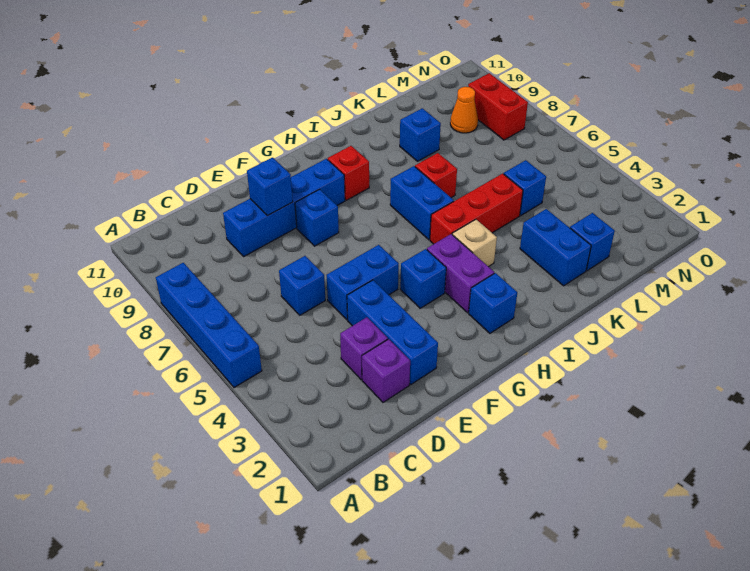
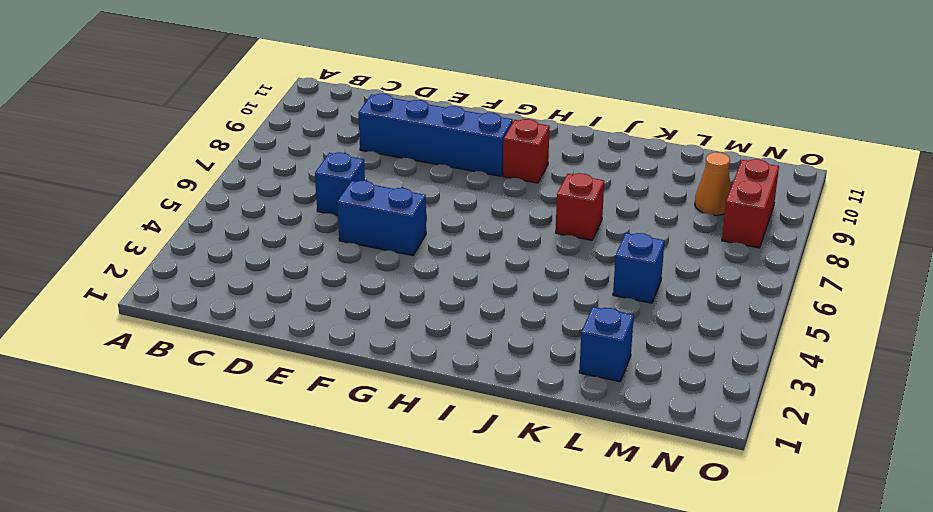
none -> blue 1x4 brick [156,263,262,388]
none -> purple 1x1 brick [362,339,410,402]
none -> purple 1x1 brick [340,317,388,380]

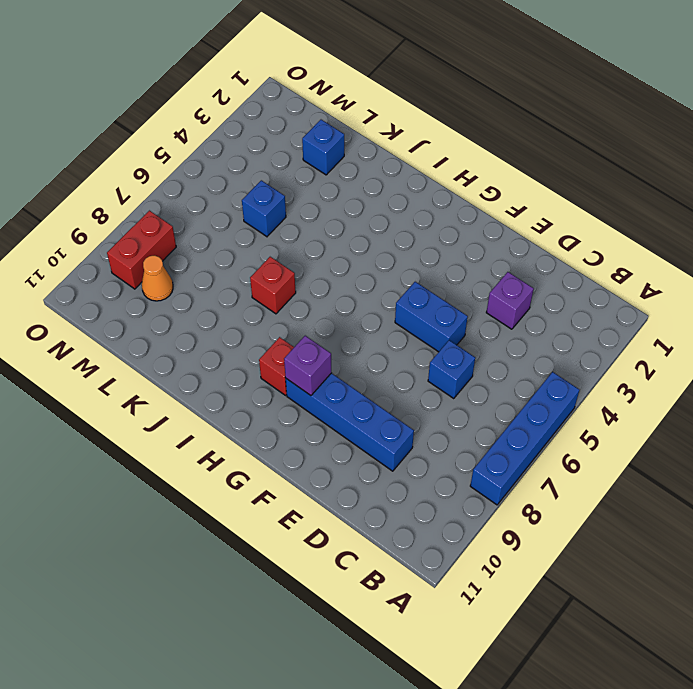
purple 1x1 brick [284,336,331,395] -> purple 1x1 brick moved to [362,339,410,402]
none -> blue 1x3 brick [347,280,438,384]
none -> blue 1x1 brick [295,189,339,246]
none -> blue 1x1 brick [400,249,446,308]

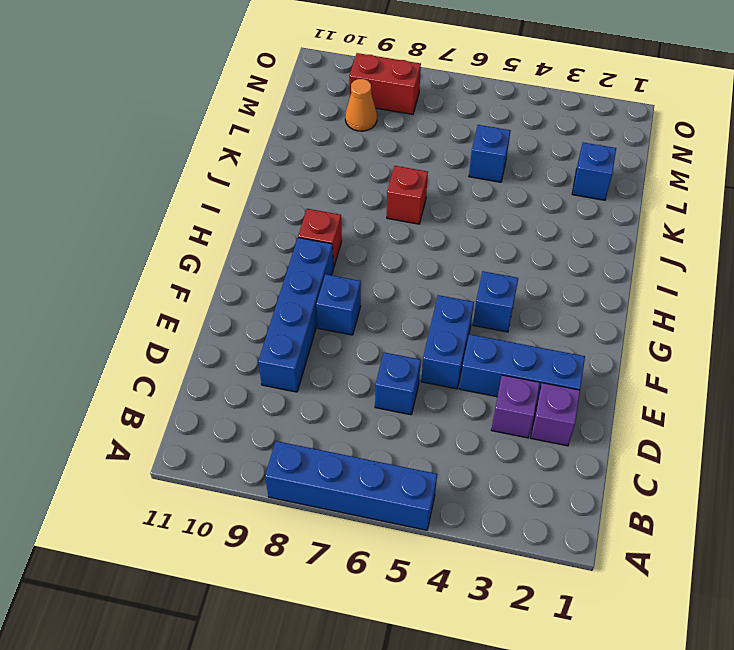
none -> blue 1x1 brick [469,273,517,333]
none -> purple 1x2 brick [427,234,494,313]
none -> tan 1x1 brick [452,220,497,267]

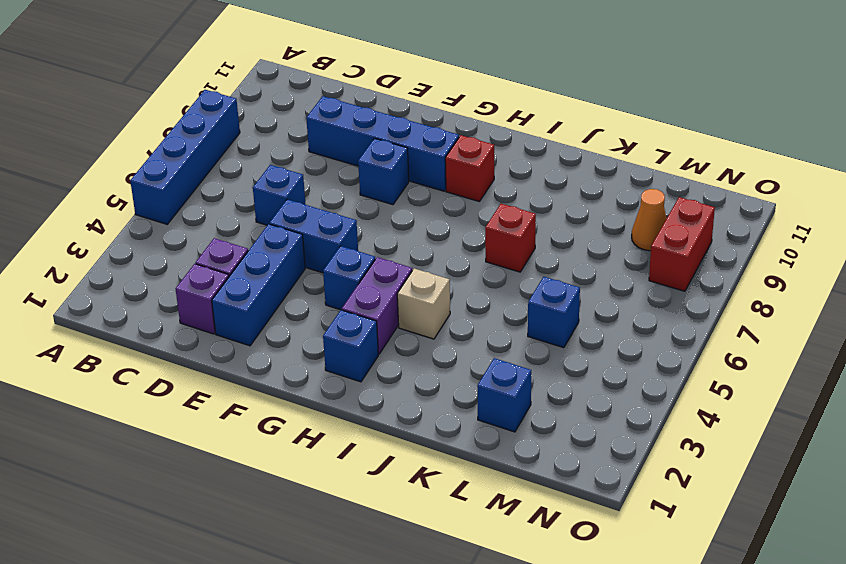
none -> red 1x3 brick [430,174,523,244]
none -> blue 1x2 brick [390,166,454,240]
none -> blue 1x2 brick [520,209,591,286]

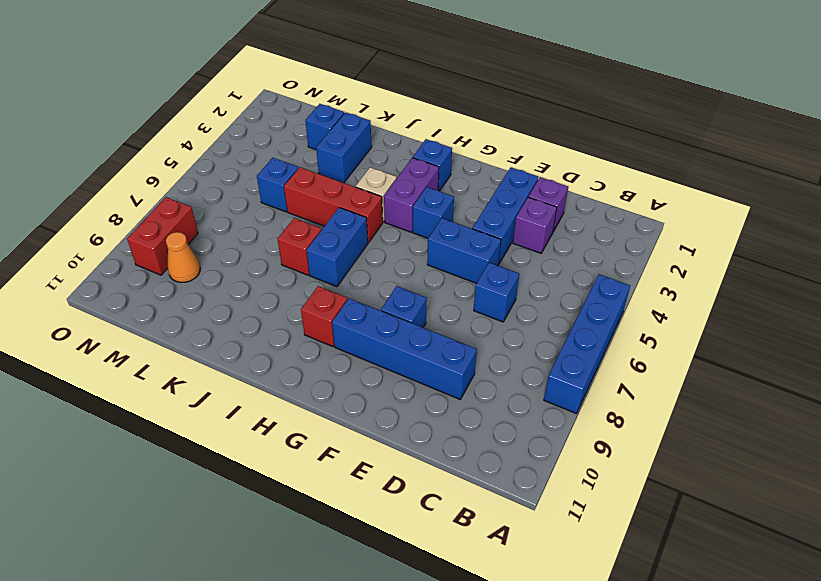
none -> blue 1x1 brick [400,108,441,161]
none -> blue 1x1 brick [247,158,293,215]

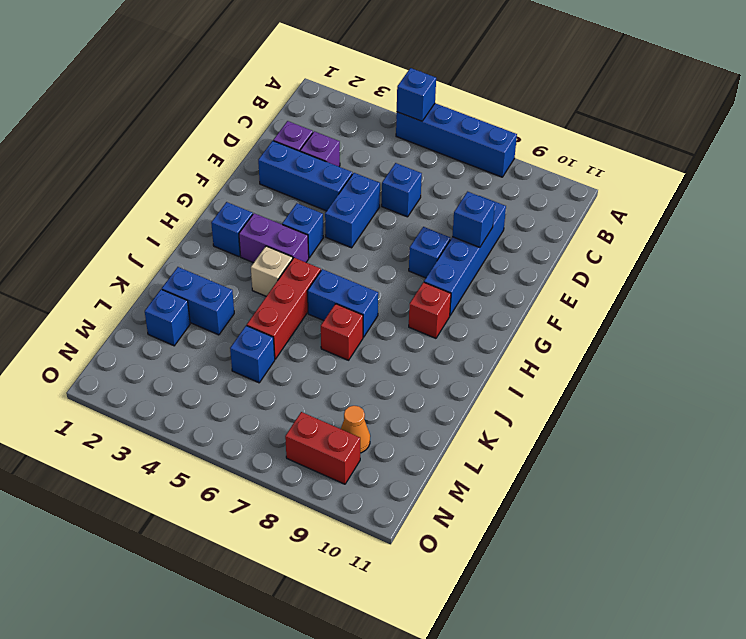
blue 1x1 brick [397,68,436,121] -> blue 1x1 brick moved to [400,108,441,161]

